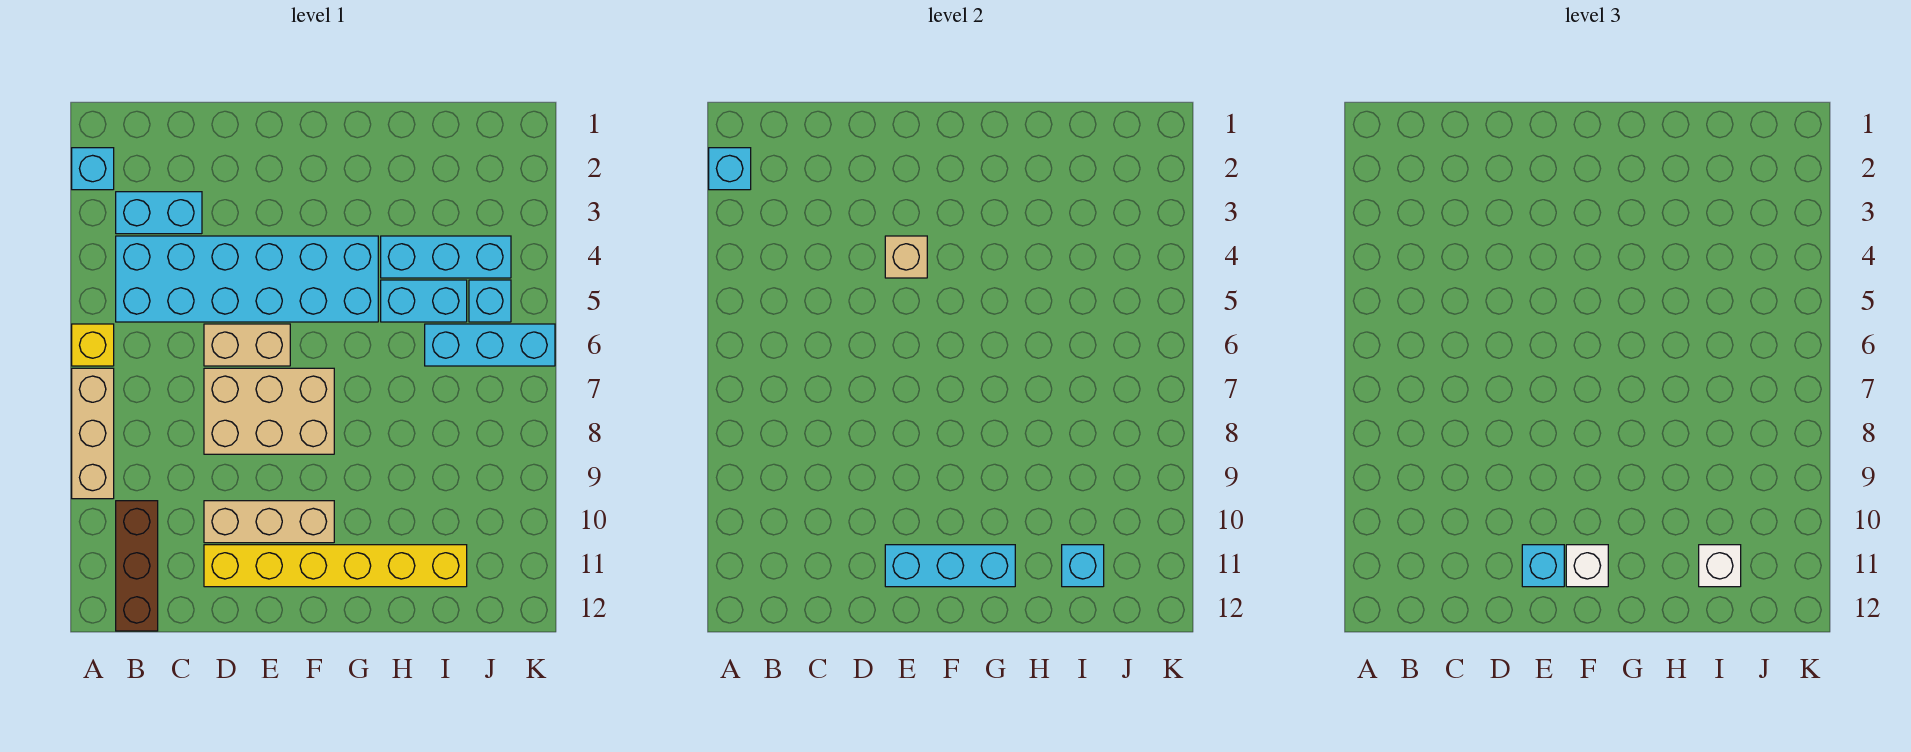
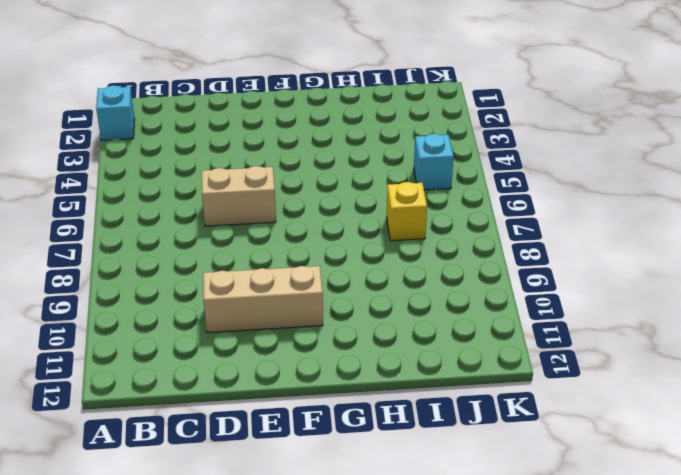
yellow 1x1 brick [387,182,427,241] -> yellow 1x1 brick moved to [72,324,114,366]
none -> tan 1x3 brick [72,368,114,499]
none -> cyan 1x2 brick [116,192,202,234]
none -> cyan 2x6 brick [116,236,378,322]

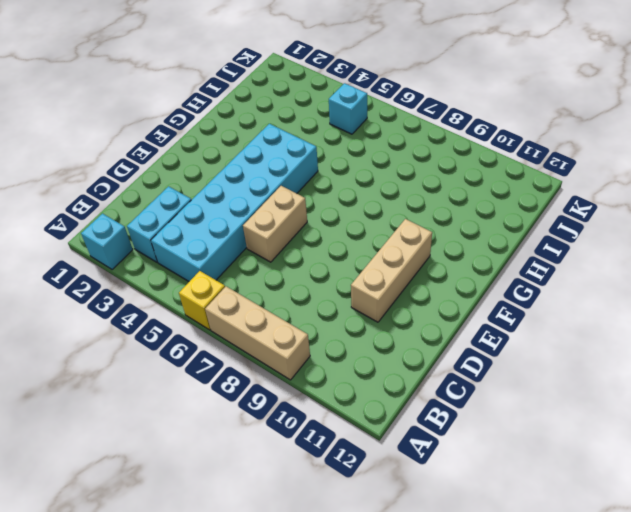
none -> brown 1x3 brick [116,501,158,631]
none -> tan 2x3 brick [204,368,334,454]
none -> yellow 1x6 brick [204,545,467,587]

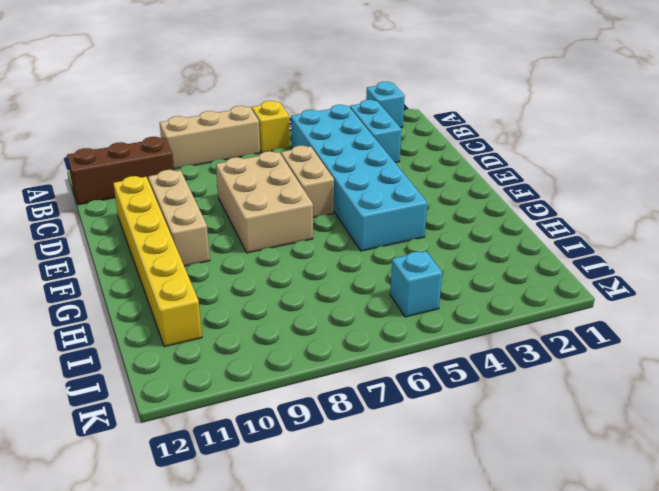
none -> cyan 1x3 brick [381,236,511,278]
none -> cyan 1x2 brick [381,280,467,322]
none -> cyan 1x3 brick [425,324,555,366]

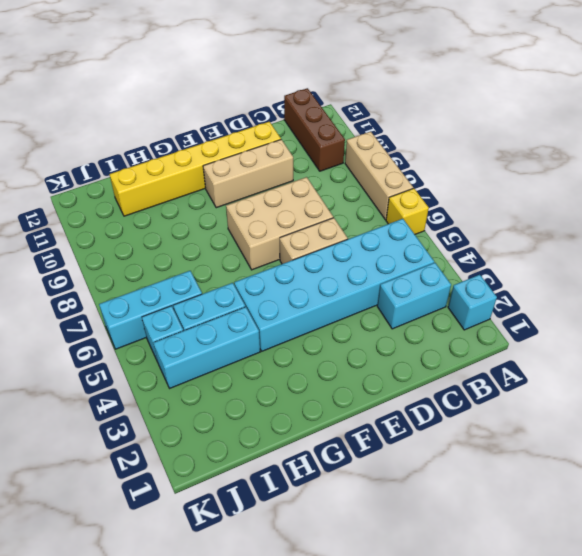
none -> cyan 1x1 brick [709,148,751,190]
none -> tan 1x1 brick [885,236,927,278]
none -> cyan 1x3 brick [885,545,1015,587]

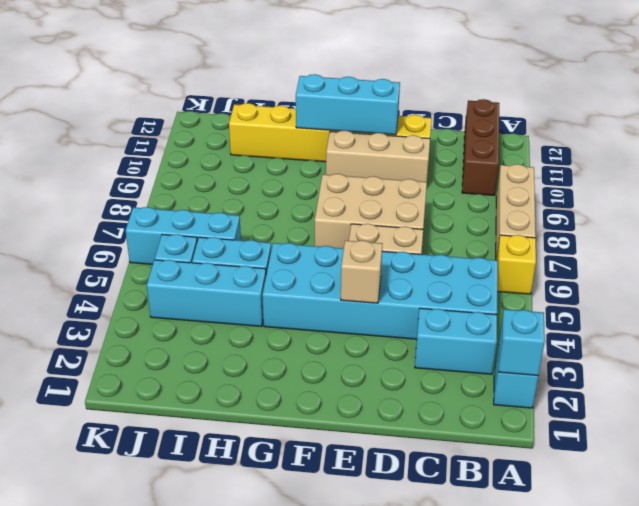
none -> cyan 1x1 brick [1062,545,1104,587]
none -> cyan 1x1 brick [1522,545,1564,587]
none -> white 1x1 brick [1566,545,1608,587]

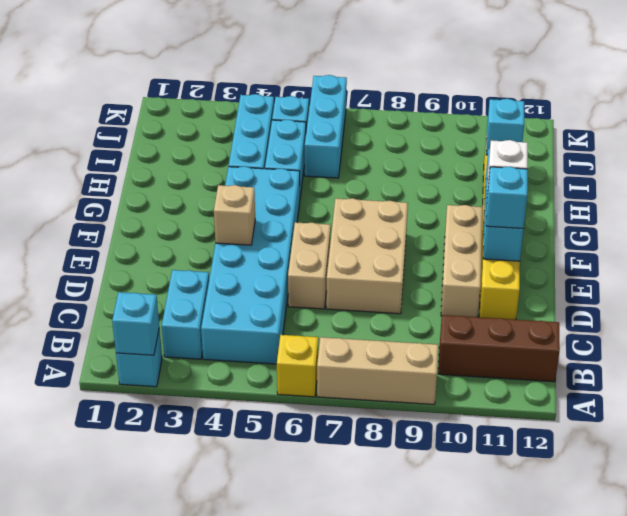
none -> white 1x1 brick [1699,545,1741,587]

